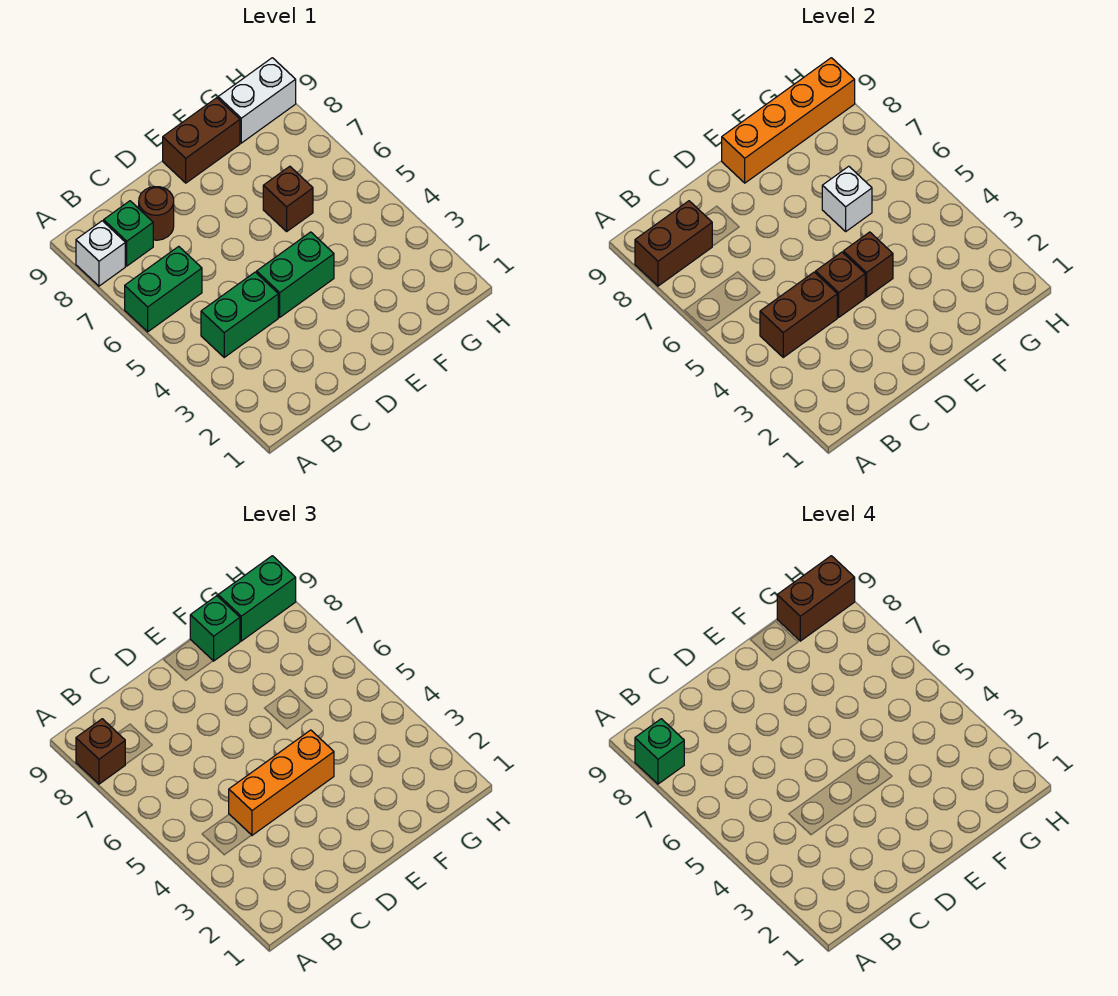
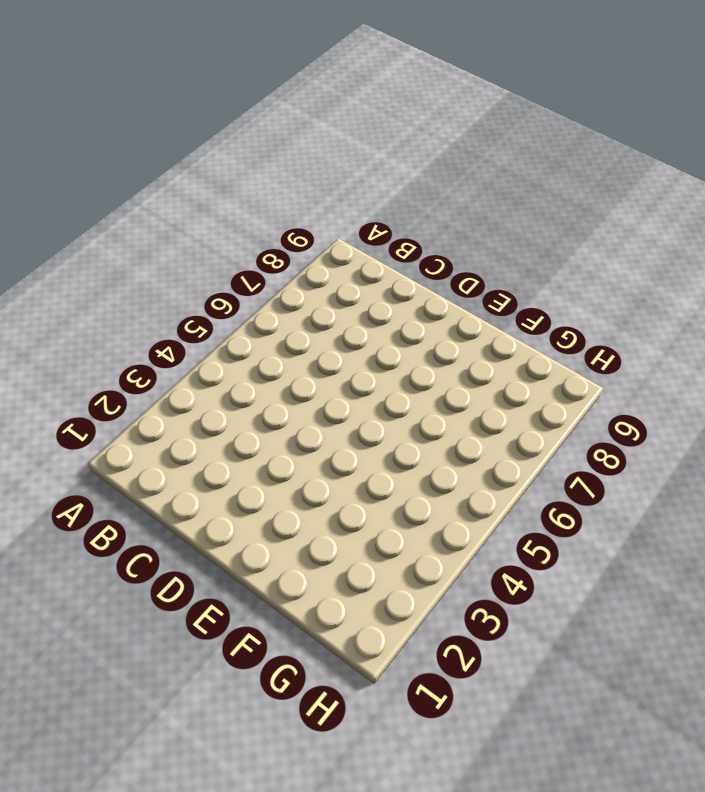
none -> green 1x2 brick [125,246,202,332]
none -> white 1x1 brick [76,221,125,286]
none -> green 1x2 brick [201,272,278,357]

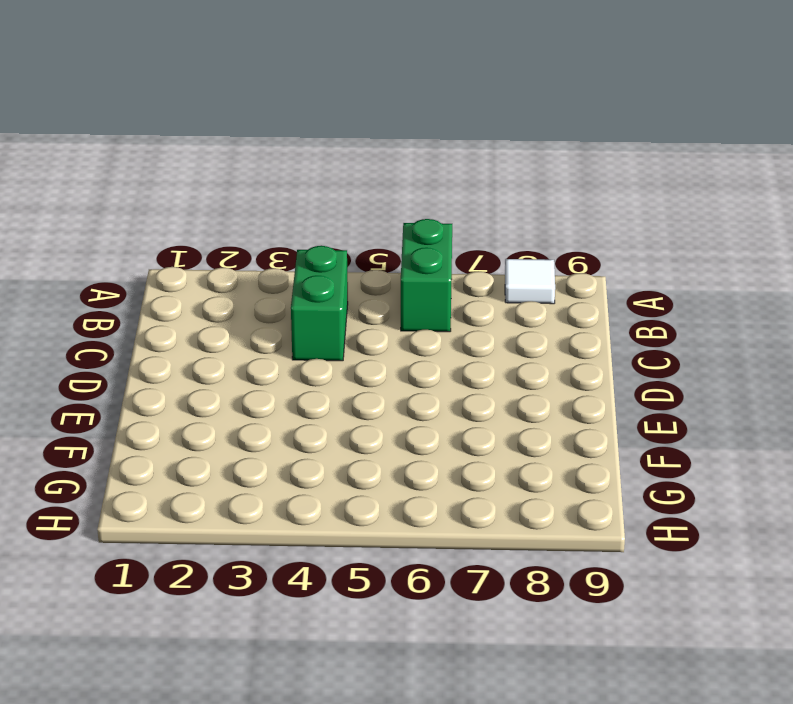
white 1x1 tile [505,259,555,304] -> white 1x1 brick [76,221,125,286]
none -> green 1x1 brick [104,201,153,266]
none -> brown 1x1 round brick [139,187,174,240]
none -> green 1x2 brick [257,232,334,317]

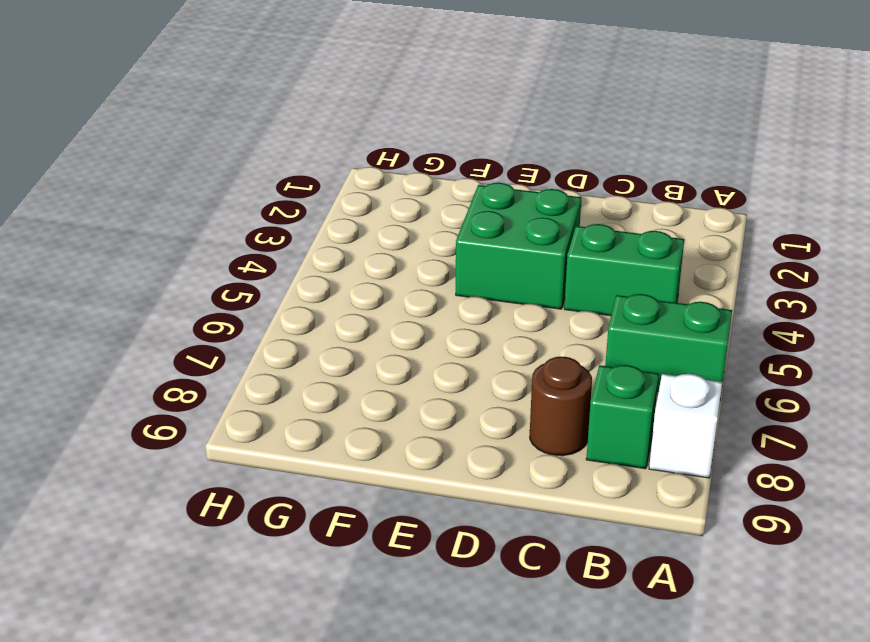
green 2x2 brick [456,183,581,309] -> green 1x2 brick [257,232,334,317]
none -> brown 1x2 brick [163,98,240,183]
none -> brown 1x1 brick [263,166,313,231]
none -> white 1x2 brick [218,58,296,143]

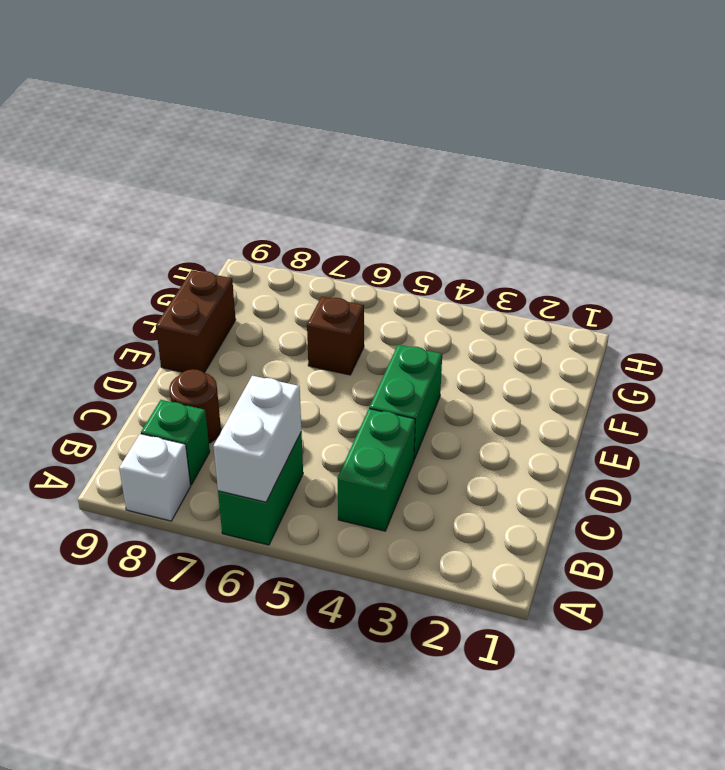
white 1x2 brick [213,376,301,502] -> white 1x2 brick moved to [218,58,296,143]
none -> brown 1x2 brick [635,201,712,286]
none -> brown 1x2 brick [760,272,837,357]
none -> brown 1x1 brick [816,252,865,317]

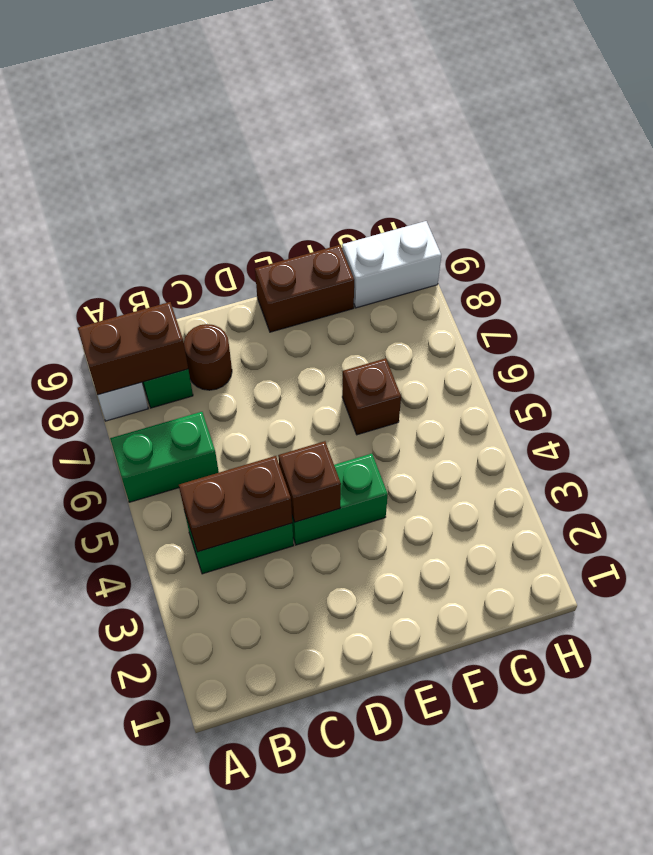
none -> brown 1x1 brick [843,232,893,297]
none -> orange 1x4 brick [722,58,855,183]
none -> white 1x1 brick [822,166,872,231]

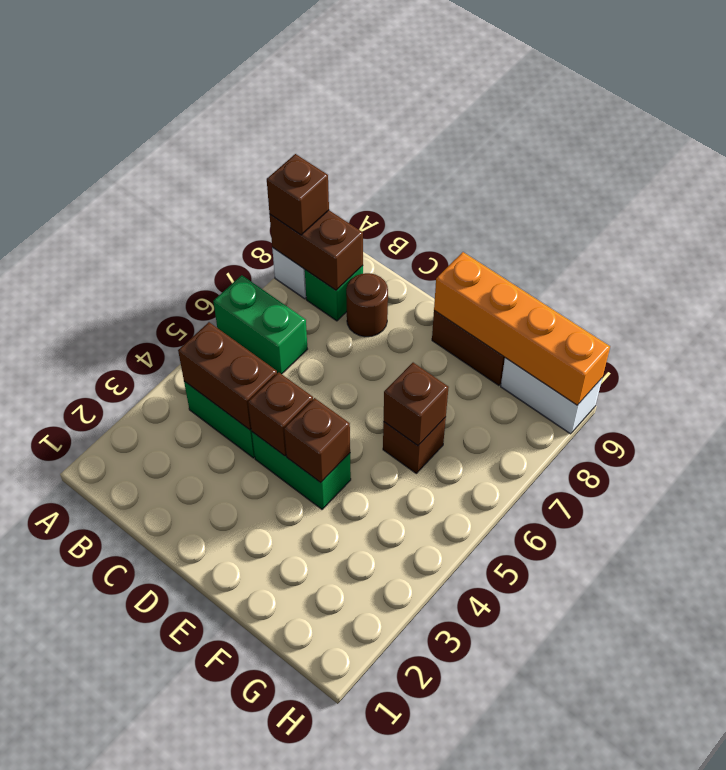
brown 1x1 brick [384,363,449,446] -> white 1x1 brick [822,166,872,231]
none -> orange 1x3 brick [229,730,334,835]
none -> green 1x1 brick [190,596,240,661]
none -> green 1x2 brick [218,556,296,641]

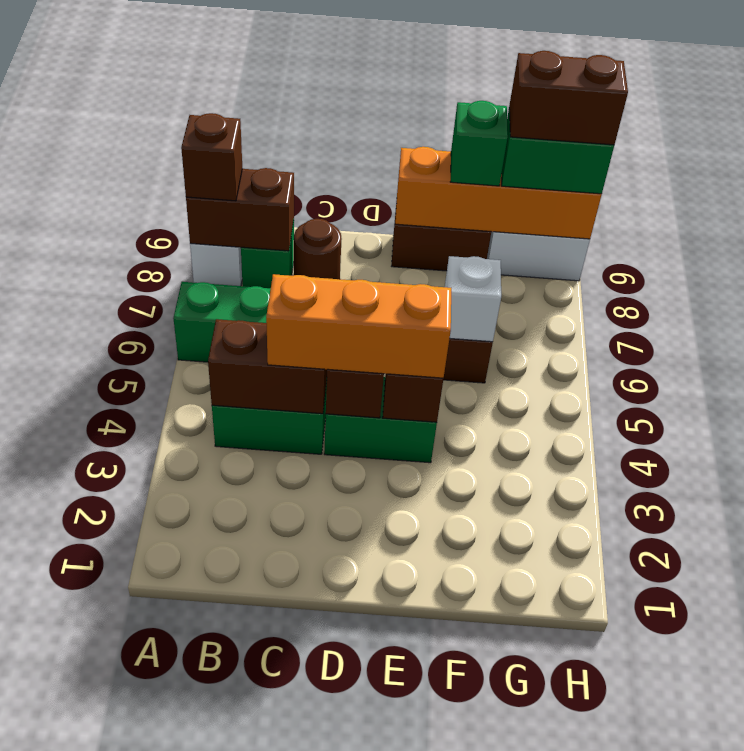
none -> green 1x1 brick [635,719,684,784]

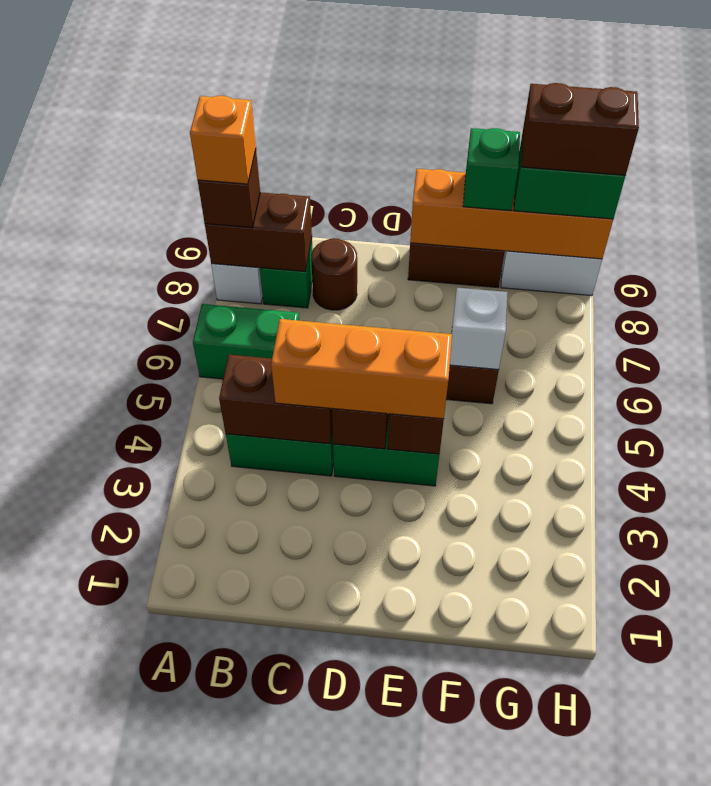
orange 1x1 brick [190,96,256,184] -> green 1x1 brick [635,719,684,784]

